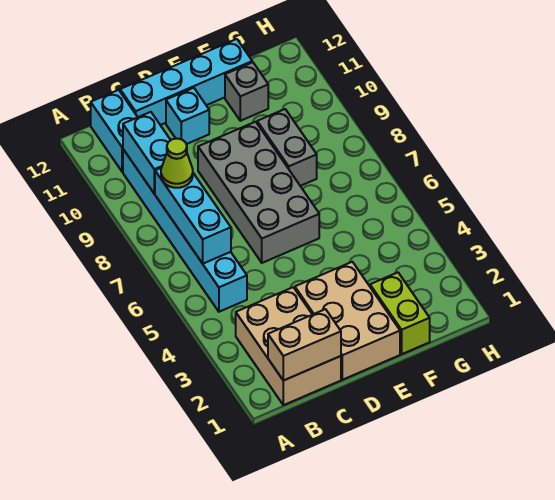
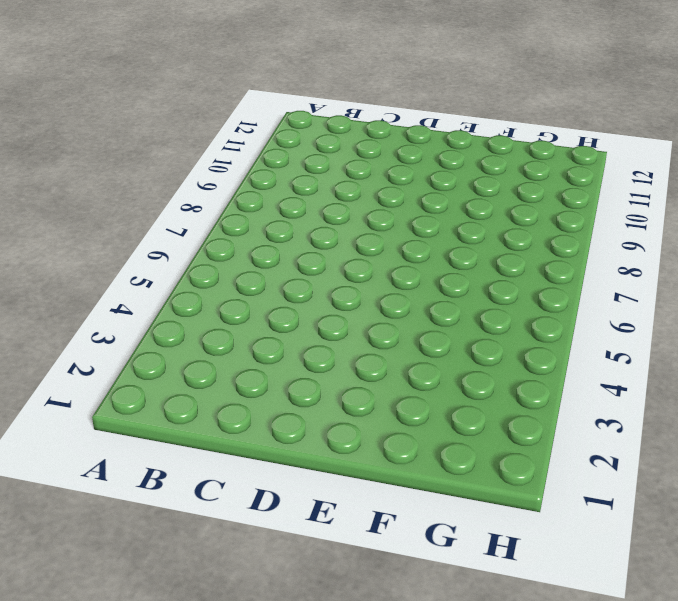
none -> tan 2x3 brick [236,287,341,405]
none -> cyan 1x6 brick [123,149,247,312]
none -> cyan 1x2 brick [91,90,137,172]

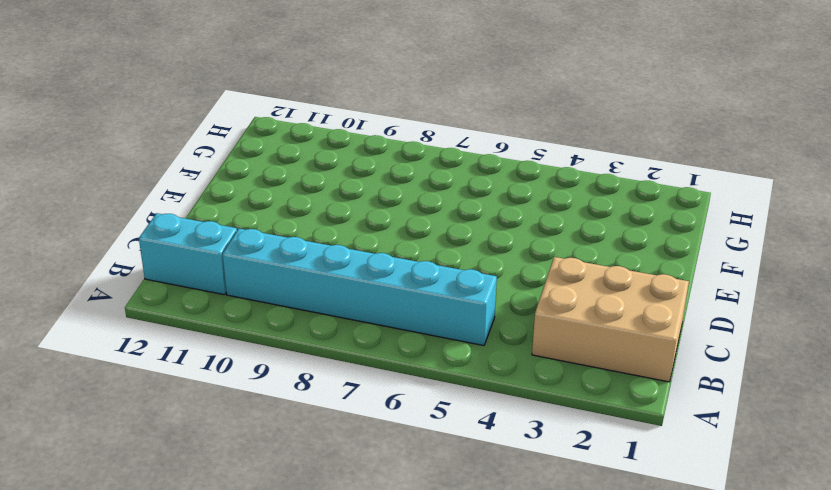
none -> cyan 1x4 brick [120,39,252,125]
none -> tan 2x3 brick [295,262,400,380]
none -> grey 2x4 brick [198,122,319,263]

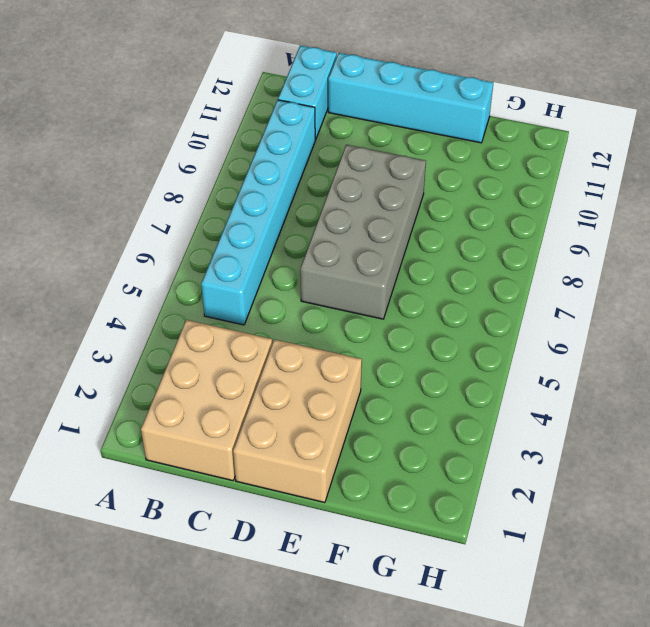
none -> cyan 1x1 brick [166,88,209,144]
none -> lime 1x2 brick [370,273,430,354]
none -> grey 1x2 brick [257,109,317,186]

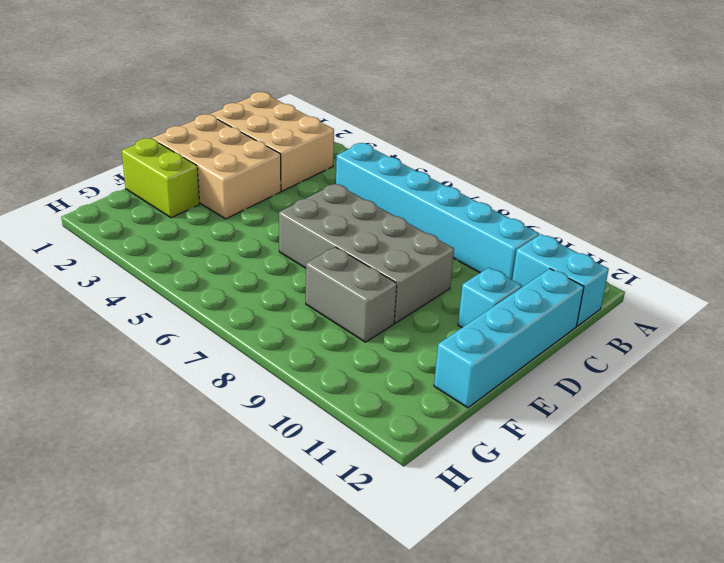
none -> grey 1x1 brick [225,62,268,121]
none -> tan 1x2 brick [268,309,341,381]
none -> cyan 1x3 brick [155,168,231,264]

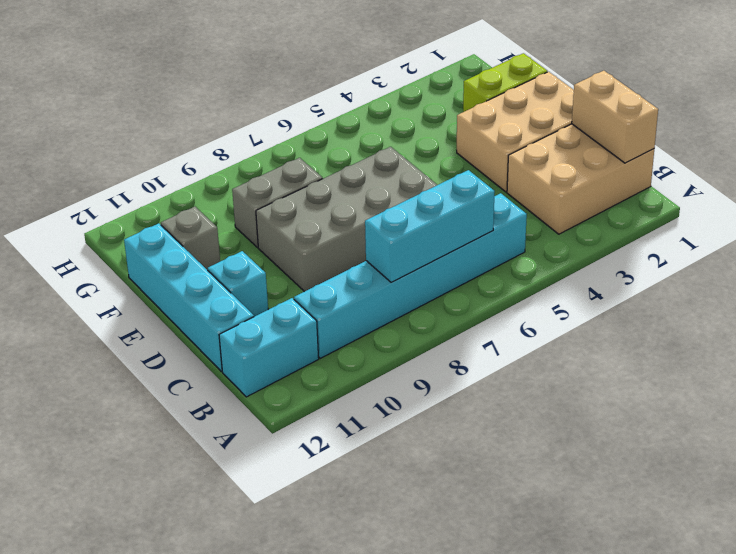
none -> cyan 1x2 brick [123,112,171,194]
none -> lime 1x1 cone [161,139,193,188]

